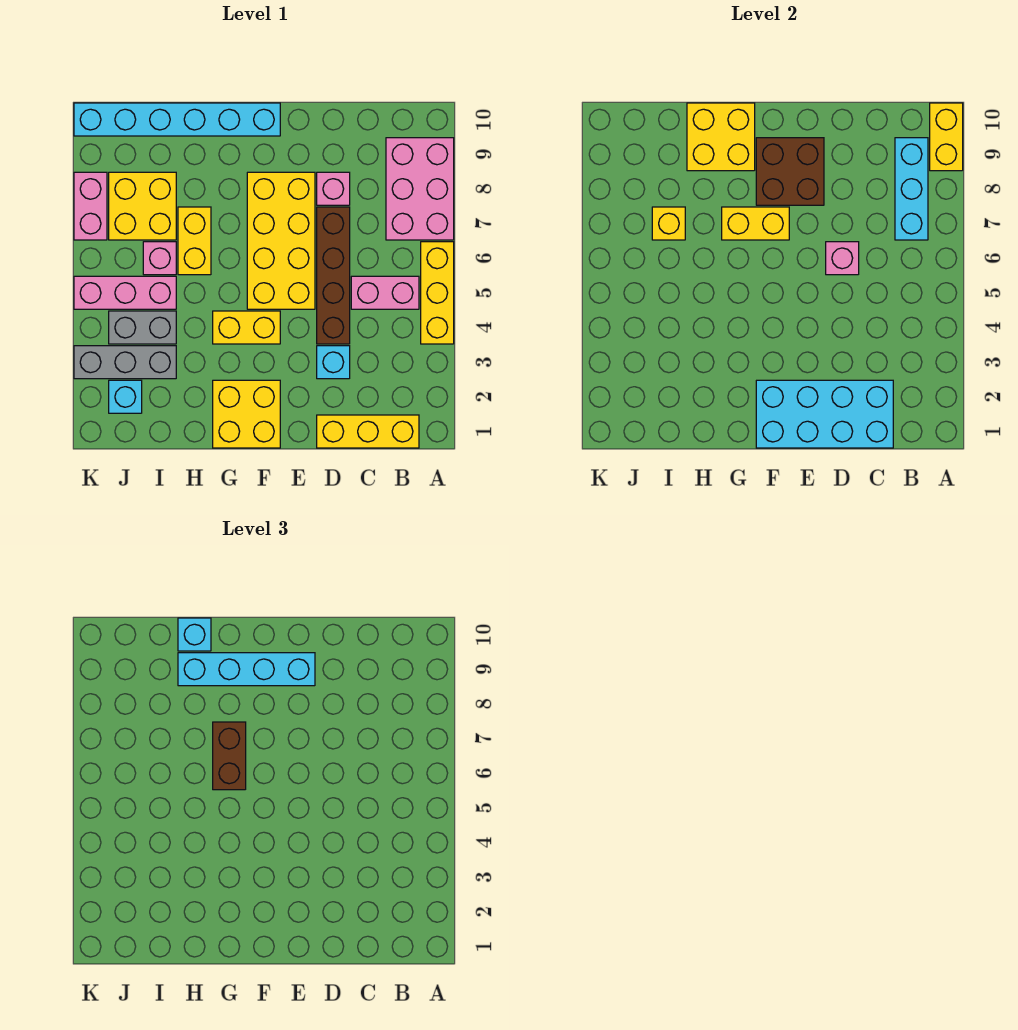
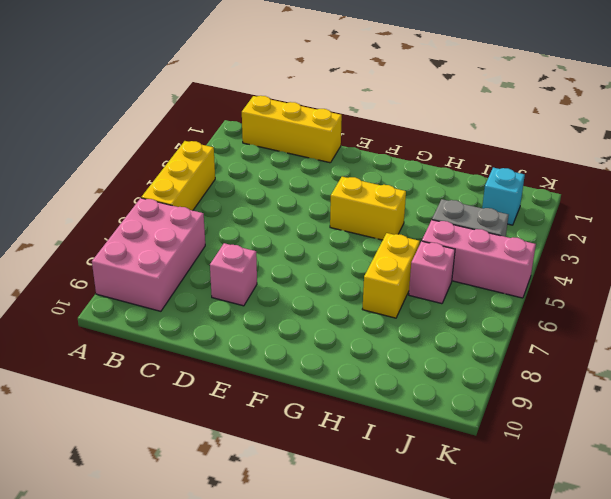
none -> pink 1x2 brick [351,276,419,309]
none -> cyan 1x1 brick [317,346,350,379]
none -> brown 1x4 brick [317,207,350,344]
none -> yellow 2x4 brick [247,172,315,309]

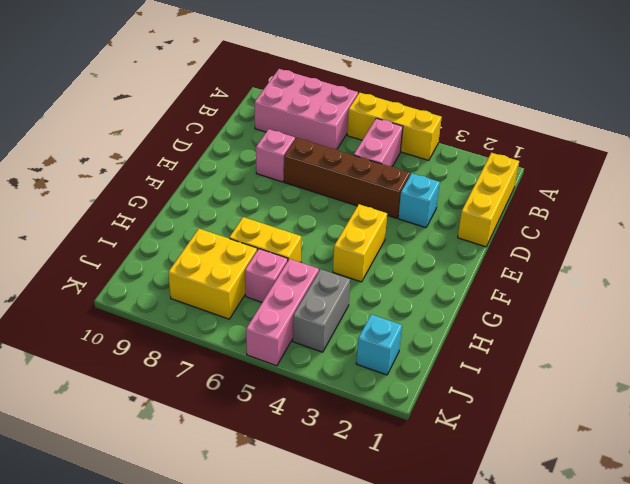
none -> yellow 2x4 brick [247,172,315,309]
none -> yellow 2x2 brick [213,380,280,448]
none -> cyan 1x6 brick [74,103,280,136]
none -> grey 1x3 brick [74,346,176,379]

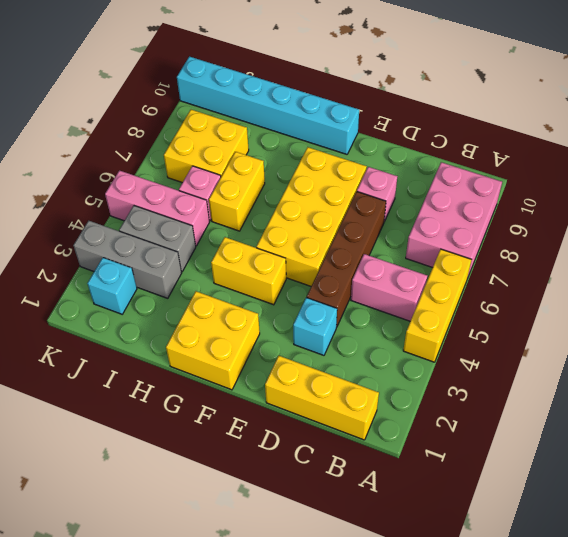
none -> pink 1x2 brick [74,172,107,240]
none -> yellow 1x2 brick [930,103,963,171]
none -> cyan 1x3 brick [895,138,928,240]
none -> cyan 2x4 brick [756,380,893,448]

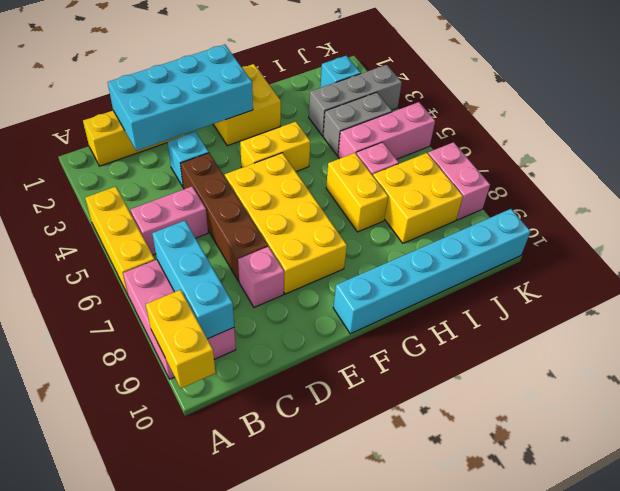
none -> pink 1x1 brick [826,242,859,275]
none -> brown 2x2 brick [756,138,824,205]
none -> yellow 1x2 brick [722,207,789,240]
none -> yellow 2x2 brick [687,103,755,171]

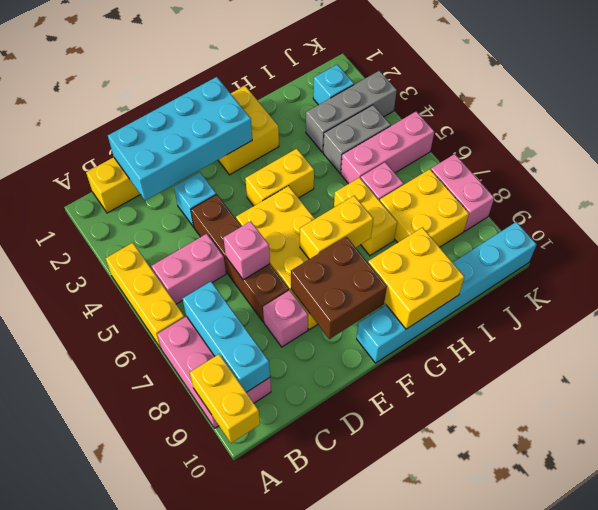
none -> yellow 1x1 brick [652,207,685,240]
none -> cyan 1x4 brick [178,653,315,686]
none -> brown 1x2 brick [213,722,246,790]
none -> cyan 1x1 brick [178,618,211,651]

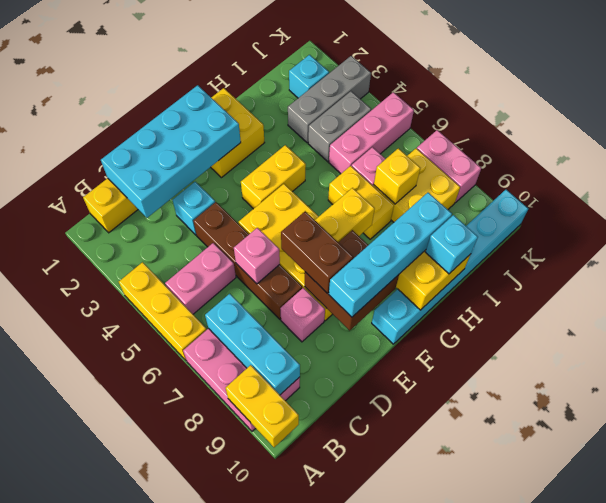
brown 1x2 brick [281,211,353,294] -> brown 1x2 brick moved to [213,722,246,790]

